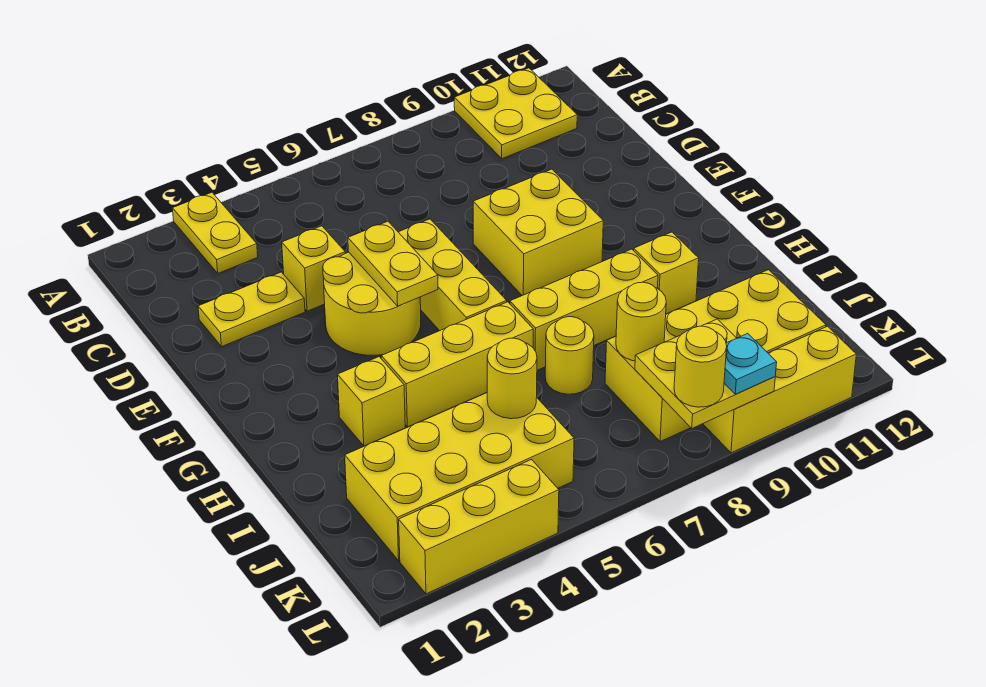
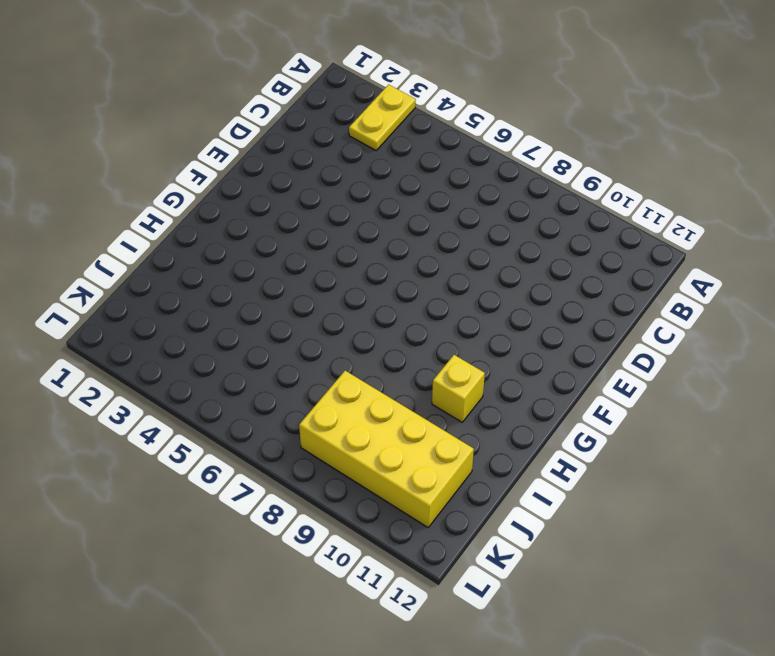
none -> yellow 2x2 plate [454,68,577,159]
none -> yellow 1x2 plate [198,272,305,346]
none -> yellow 1x1 brick [282,226,345,311]

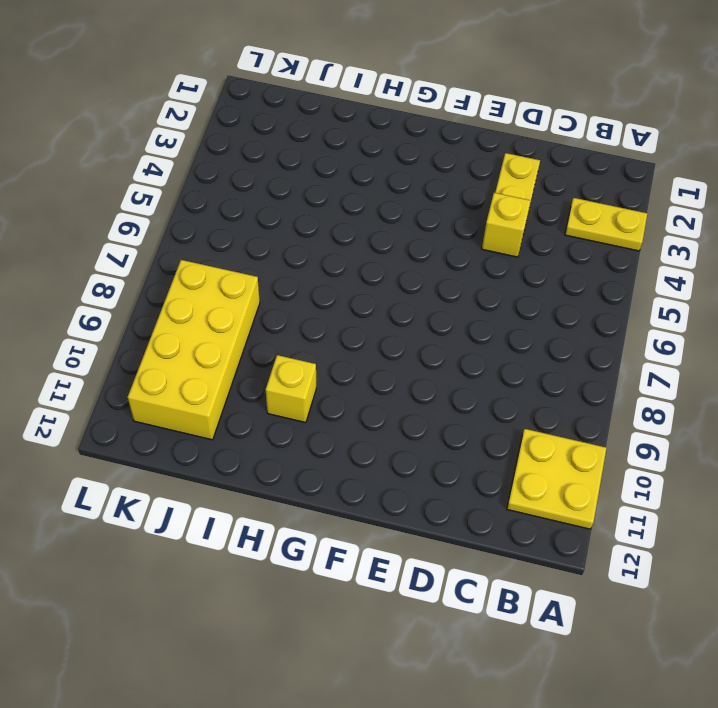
none -> yellow 2x2 round brick [323,252,421,355]
none -> yellow 1x3 brick [399,219,507,331]
none -> yellow 2x2 brick [473,169,603,296]

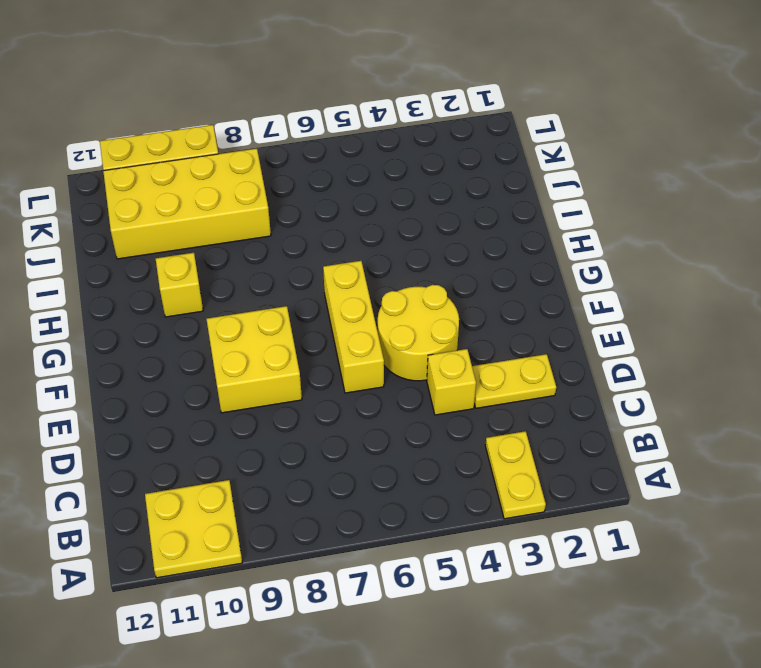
none -> yellow 1x1 brick [338,357,405,446]
none -> yellow 1x3 brick [381,302,533,427]
none -> yellow 1x3 brick [510,249,658,370]

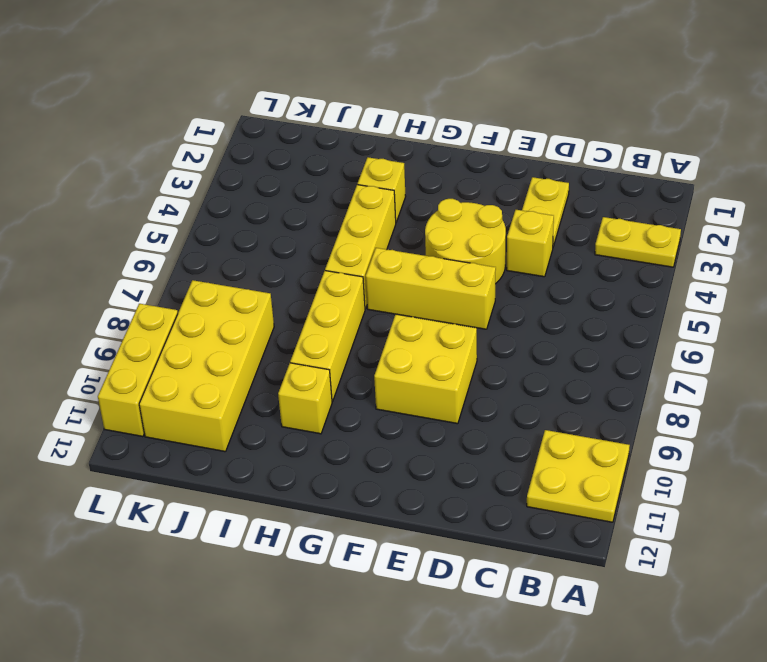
none -> yellow 1x1 round brick [545,317,594,394]
none -> yellow 2x4 brick [345,393,574,561]
none -> yellow 1x3 brick [399,460,559,594]

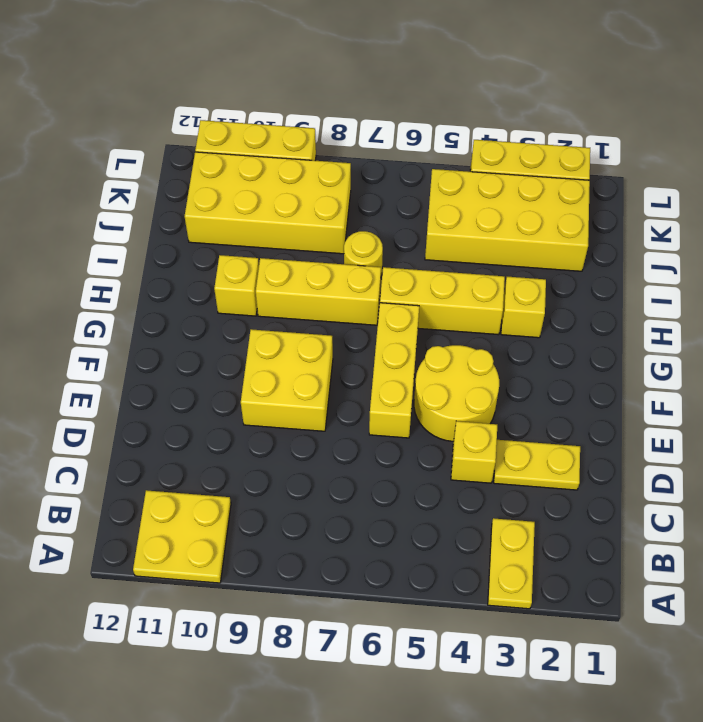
none -> yellow 1x2 plate [348,221,438,306]
none -> yellow 1x1 round brick [487,338,537,419]
none -> yellow 1x1 round brick [616,282,666,361]

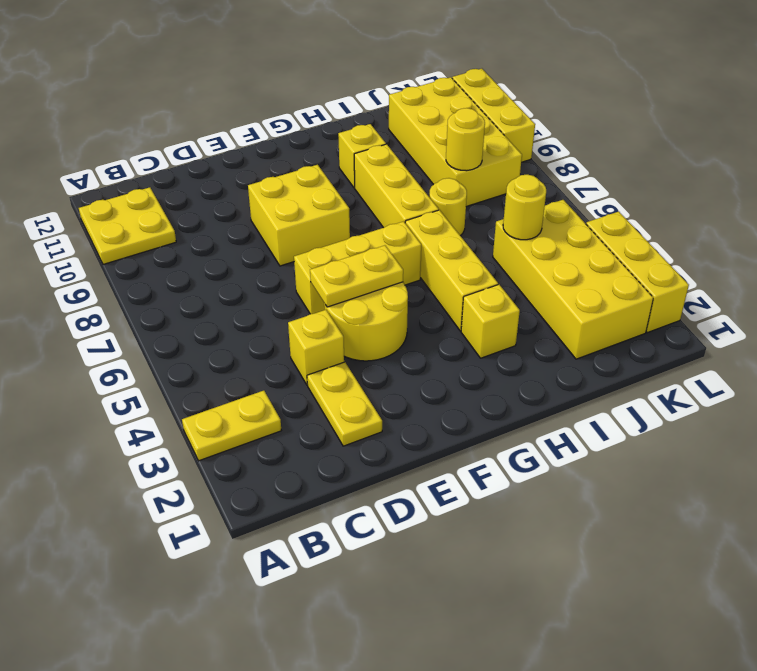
none -> yellow 2x2 plate [635,319,775,428]
none -> yellow 1x1 round brick [674,326,727,407]
none -> cyan 1x1 plate [724,334,777,394]

